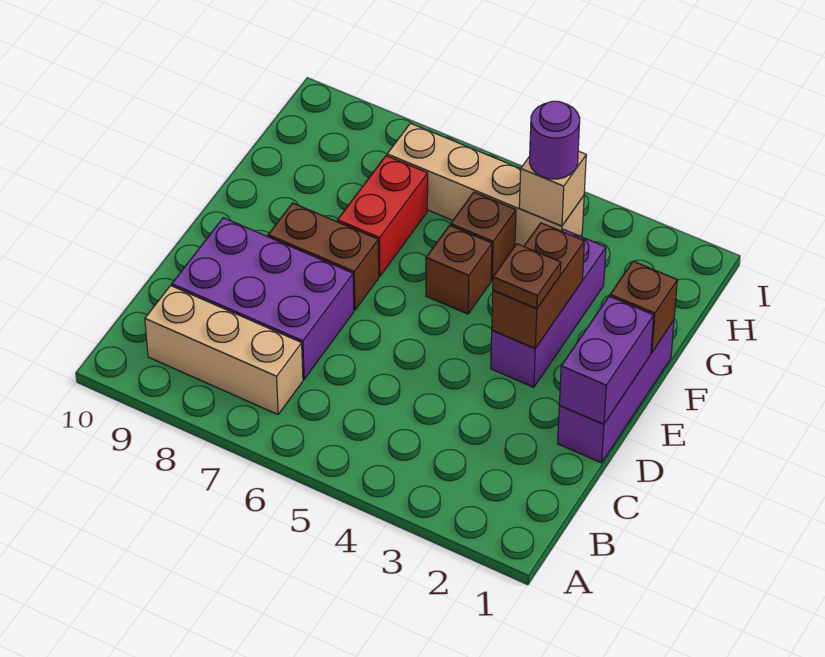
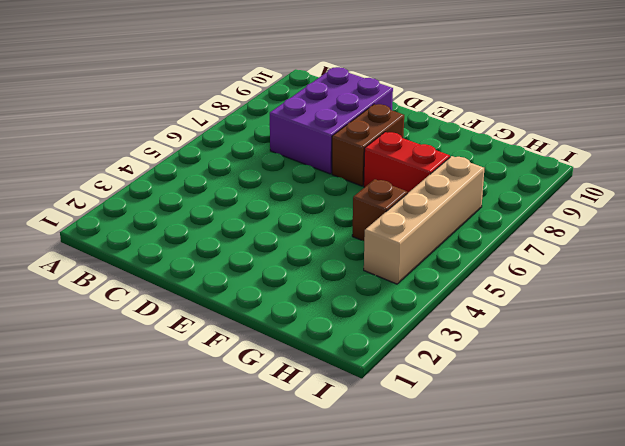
none -> tan 1x3 brick [145,286,303,414]
none -> purple 1x3 brick [558,320,674,463]
none -> purple 1x3 brick [491,229,606,387]

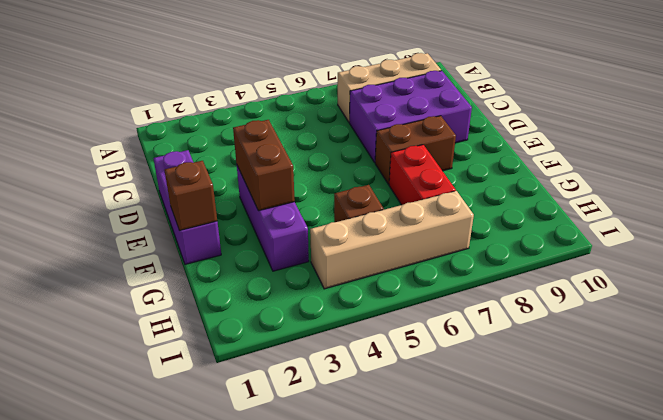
none -> brown 1x1 brick [426,225,492,314]
none -> purple 1x2 brick [559,296,654,424]
none -> tan 1x1 brick [519,151,586,226]

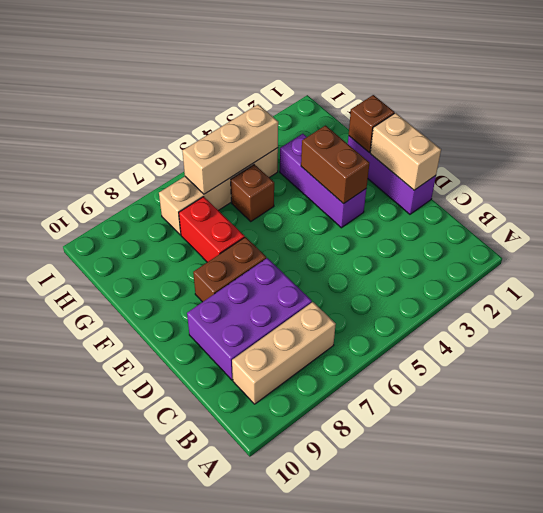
tan 1x2 brick [370,113,441,190] -> purple 1x2 brick [559,296,654,424]
tan 1x3 brick [182,104,278,194] -> tan 1x1 brick [519,151,586,226]
none -> brown 1x1 brick [426,225,492,314]
none -> brown 1x1 plate [493,244,561,309]
none -> purple 1x1 round brick [529,101,580,179]

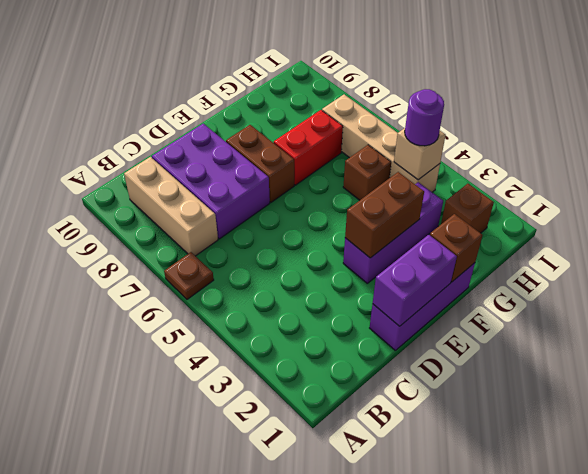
brown 1x1 plate [164,252,214,299] -> brown 1x1 plate moved to [493,244,561,309]
brown 1x1 brick [441,184,494,233] -> brown 1x1 brick moved to [426,225,492,314]

